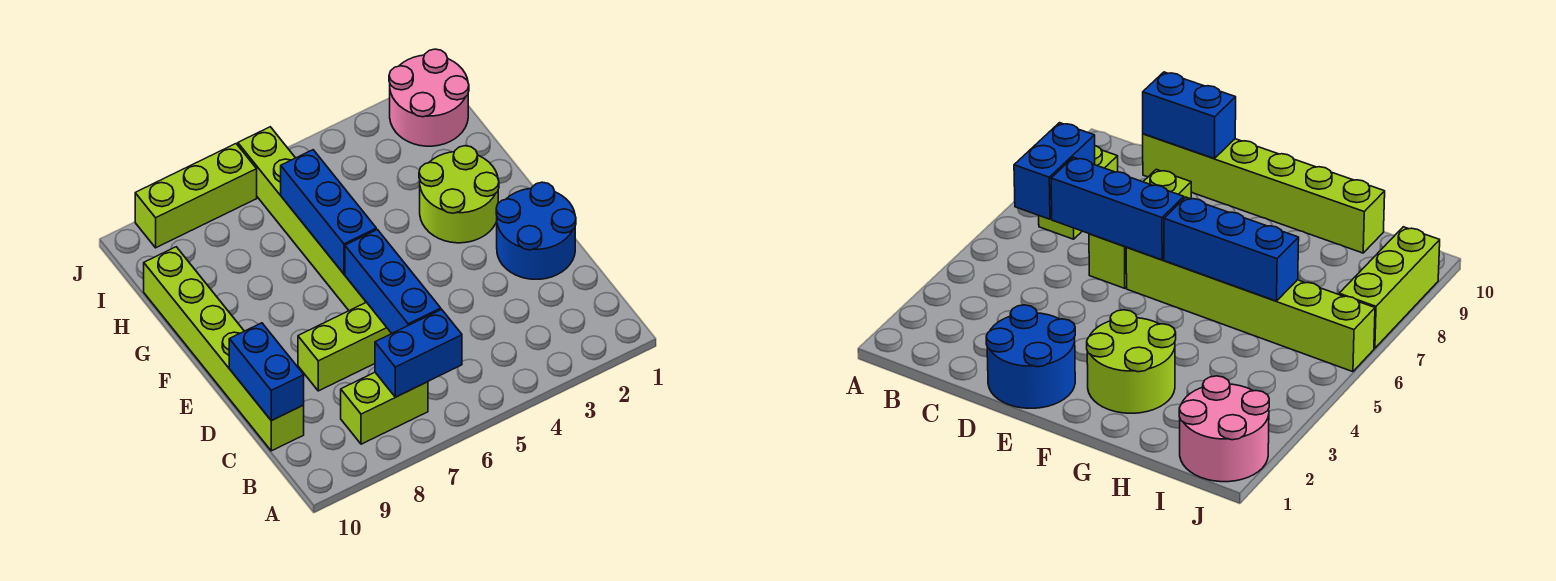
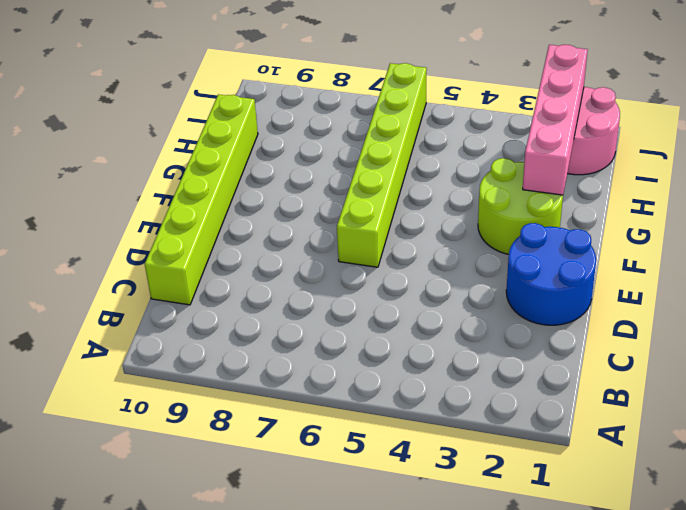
pink 1x4 brick [523,45,588,195] -> none
none -> lime 1x2 brick [341,372,428,444]
none -> lime 1x3 brick [298,302,392,391]
none -> lime 1x3 brick [135,144,257,248]

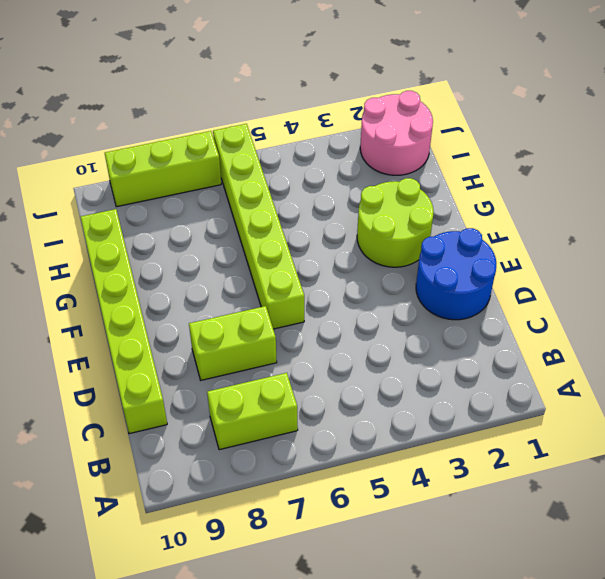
lime 1x2 brick [189,306,277,380] -> lime 1x3 brick [298,302,392,391]
none -> blue 1x2 brick [375,309,462,397]
none -> blue 1x3 brick [345,230,441,333]
none -> blue 1x2 brick [229,323,304,421]

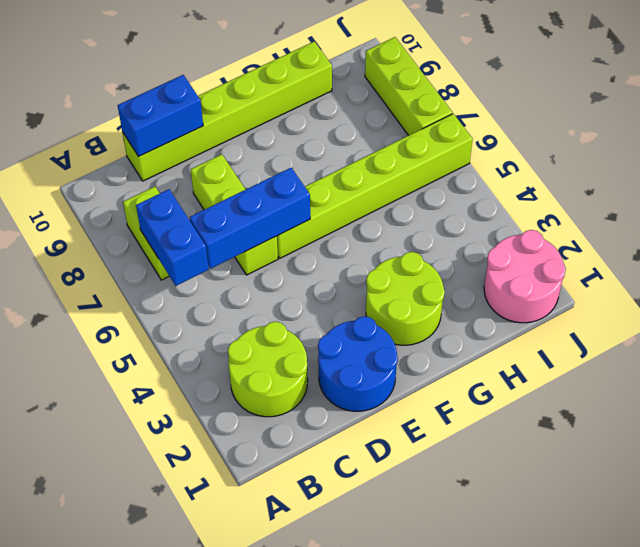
lime 2x2 round brick [228,322,308,417] -> none
none -> blue 1x3 brick [281,150,376,274]

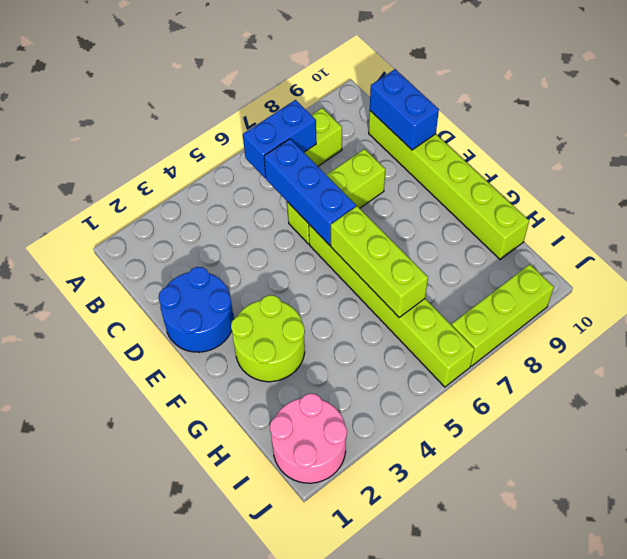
lime 1x3 brick [331,206,428,317] -> blue 1x3 brick [281,150,376,274]

